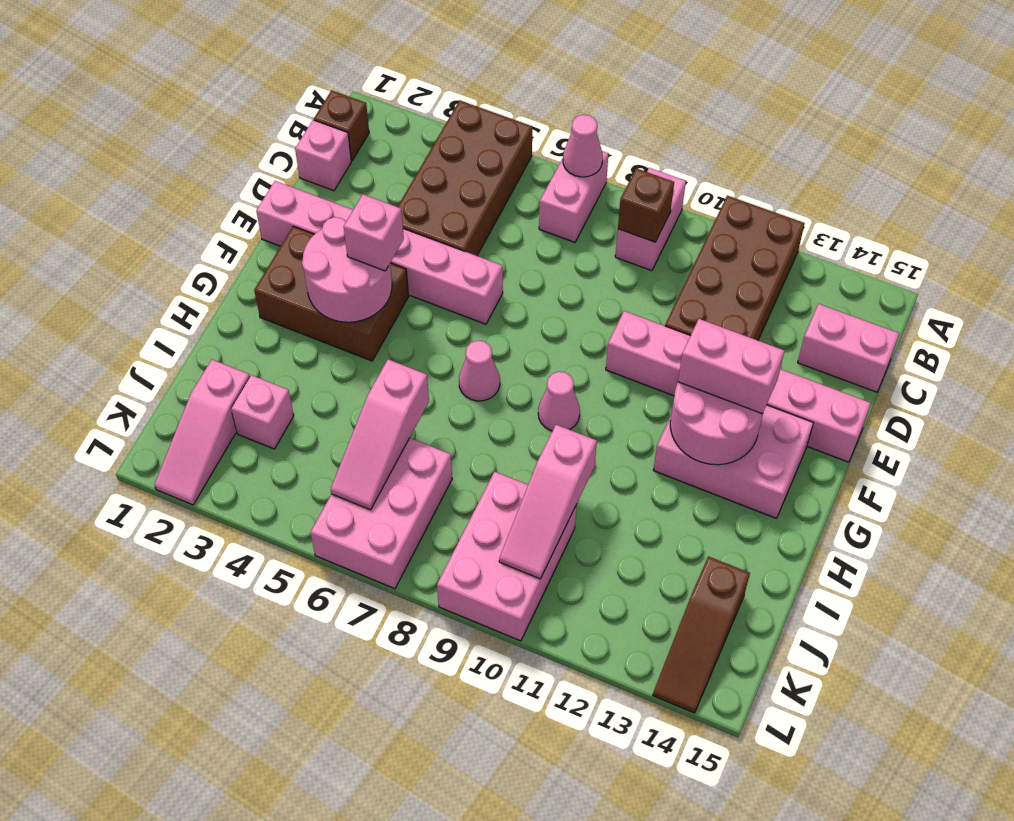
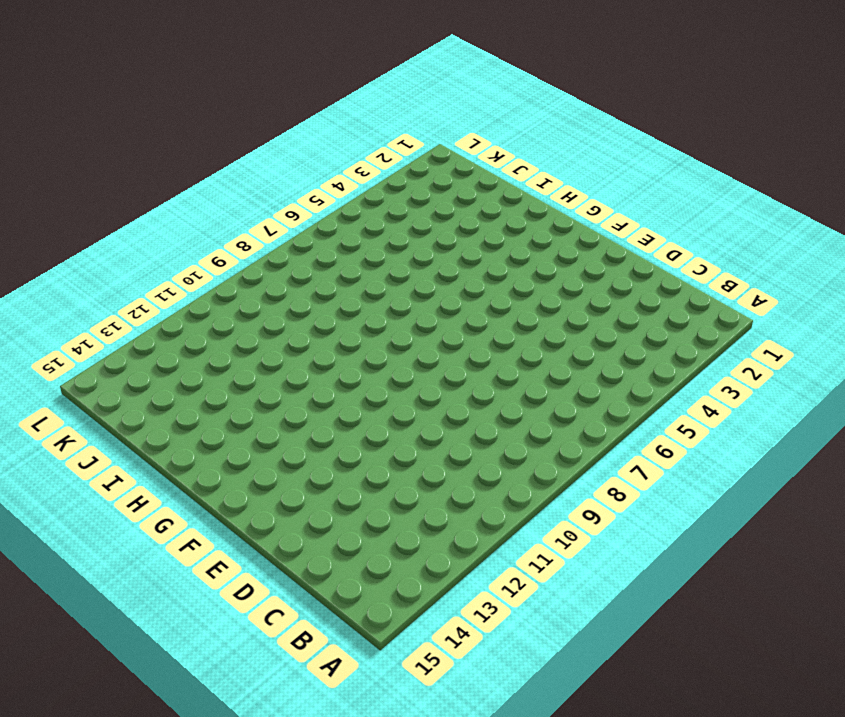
none -> brown 2x4 brick [398,100,532,256]
none -> pink 1x2 brick [539,151,608,242]
none -> pink 1x2 brick [615,168,686,271]

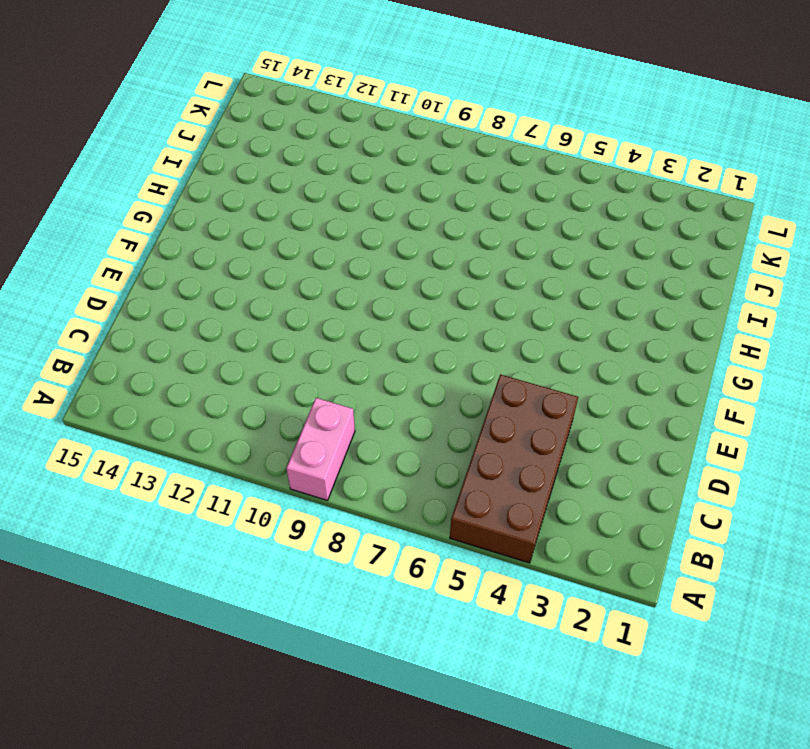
none -> pink 1x2 brick [539,151,608,242]
none -> brown 2x4 brick [665,196,805,340]
none -> brown 1x1 brick [314,90,369,161]

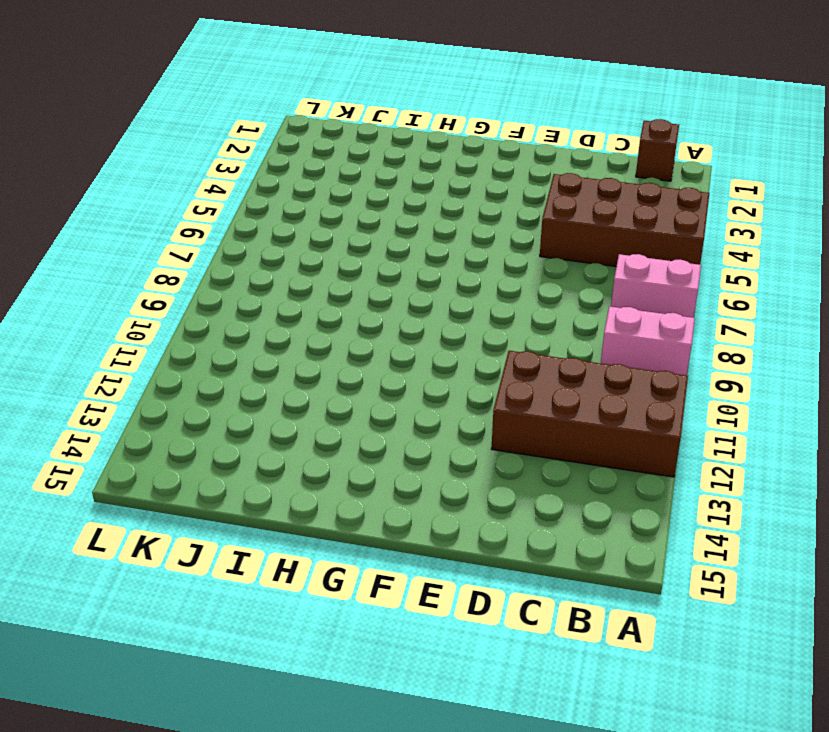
none -> pink 1x1 brick [295,120,351,191]
none -> pink 1x2 brick [798,304,899,392]
none -> pink 1x6 brick [256,181,503,324]

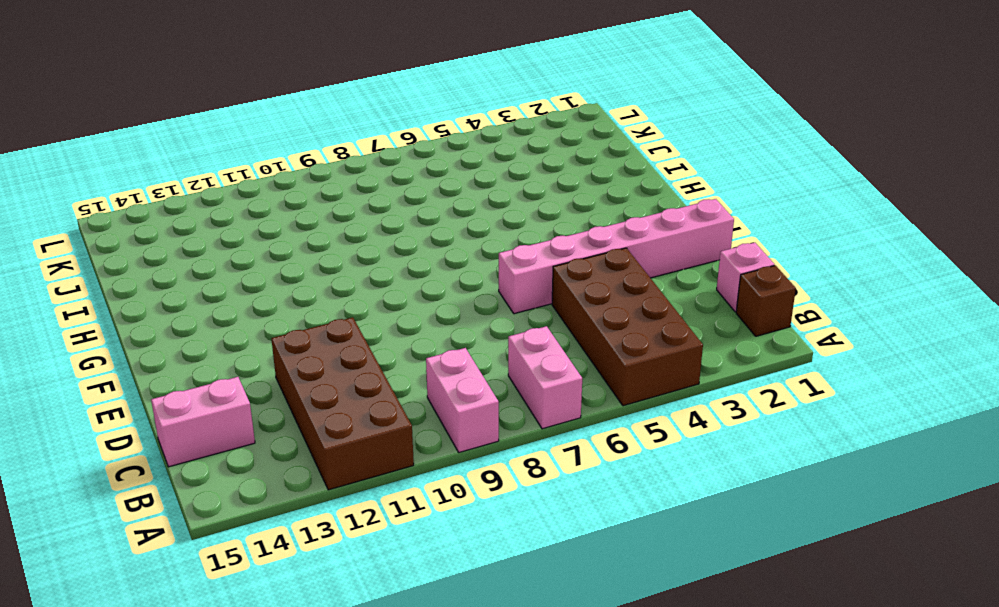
none -> pink 1x6 brick [606,311,871,462]
none -> brown 2x3 brick [254,226,409,361]
none -> pink 2x3 brick [654,405,813,518]

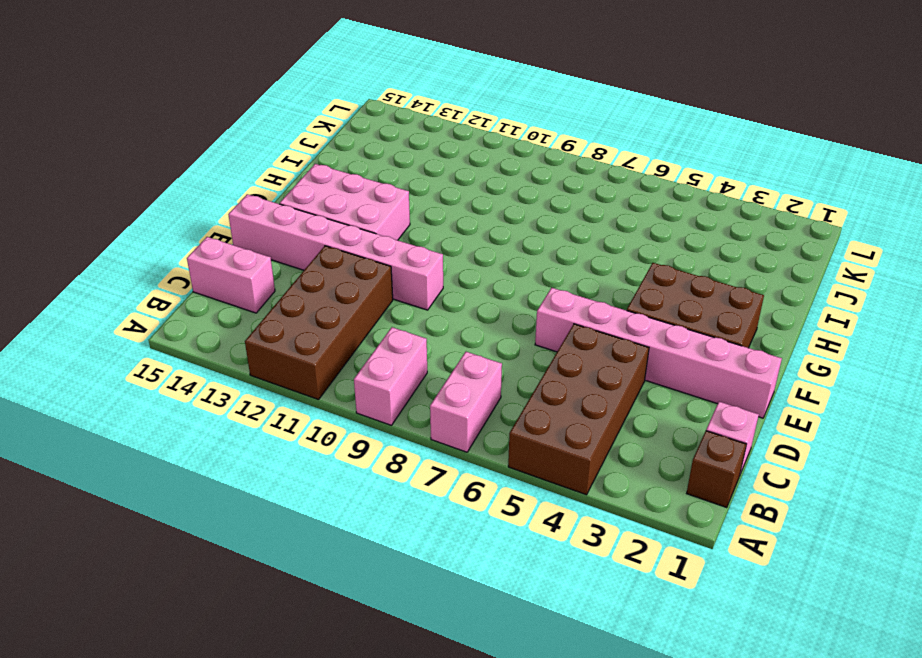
none -> pink 1x1 cone [459,341,500,401]
none -> pink 1x1 cone [538,372,580,431]
none -> pink 1x3 slope [155,360,250,505]

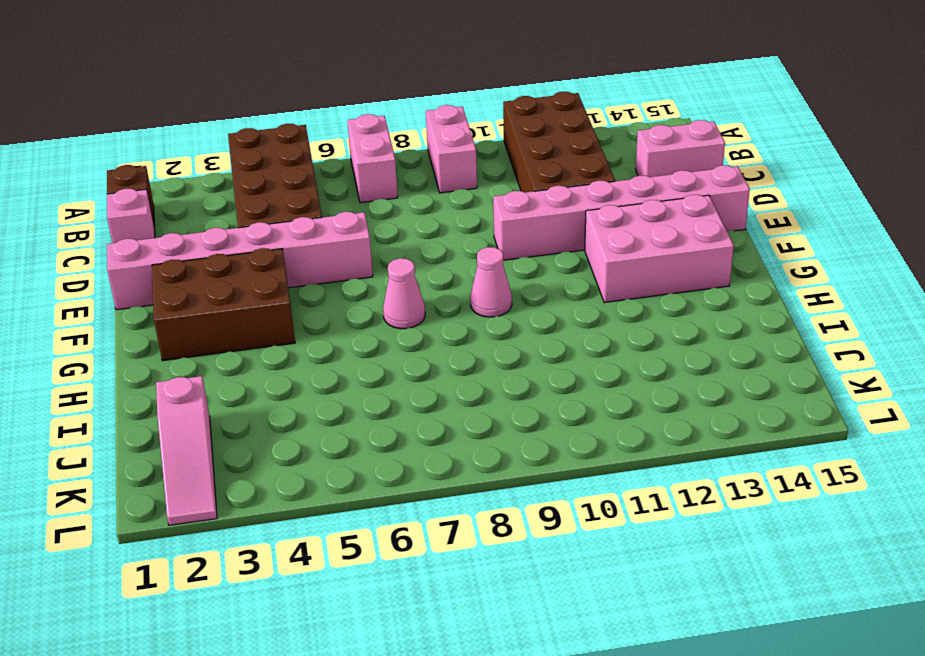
none -> pink 1x1 brick [231,375,294,449]
none -> pink 2x3 brick [310,438,452,589]
none -> pink 2x3 brick [437,472,577,641]

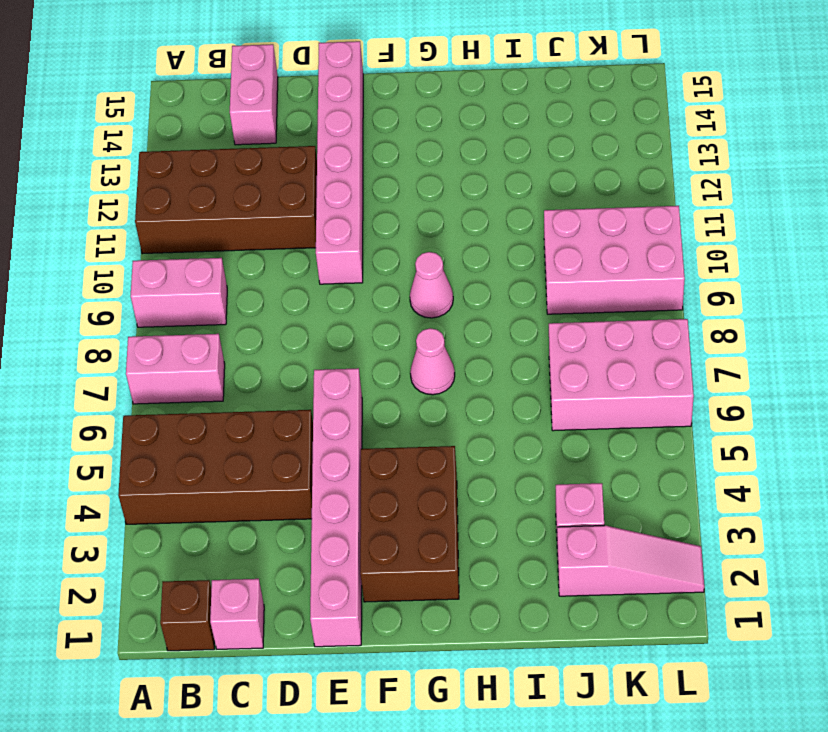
none -> pink 2x3 brick [654,405,813,518]
none -> brown 1x3 slope [653,556,750,713]
none -> pink 1x1 cone [563,115,603,177]

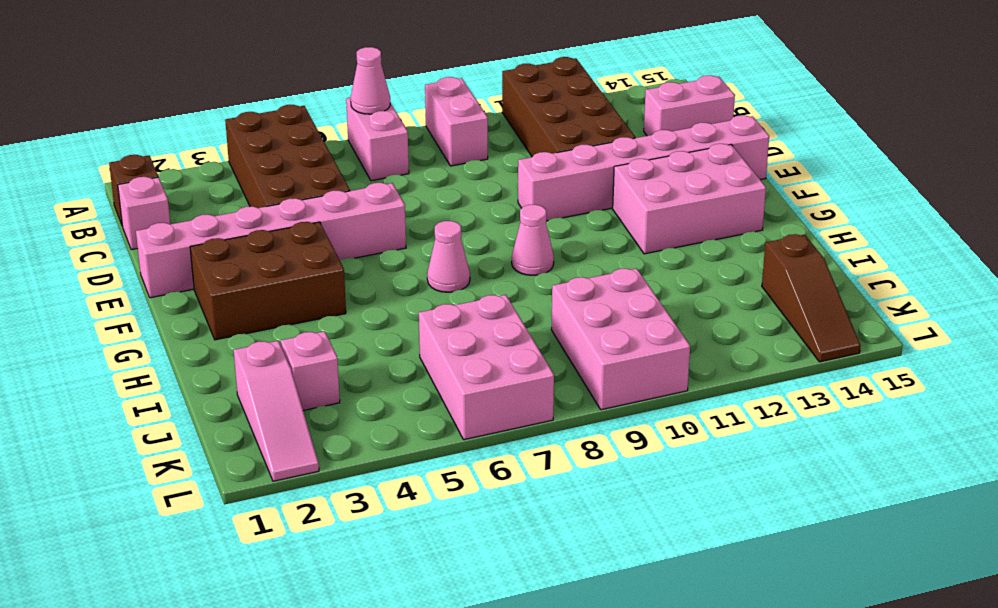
none -> brown 1x1 brick [618,168,674,242]
none -> pink 2x2 round brick [302,217,392,322]
none -> pink 2x2 round brick [670,382,763,465]

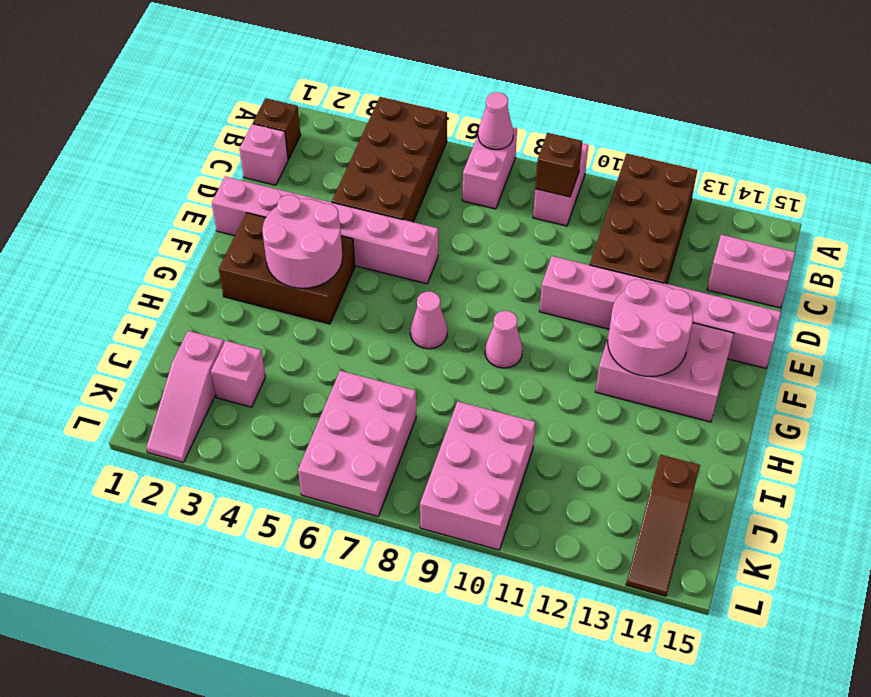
none -> pink 1x3 slope [331,359,429,510]
none -> pink 1x3 slope [499,425,597,579]
none -> pink 1x1 brick [344,194,404,271]

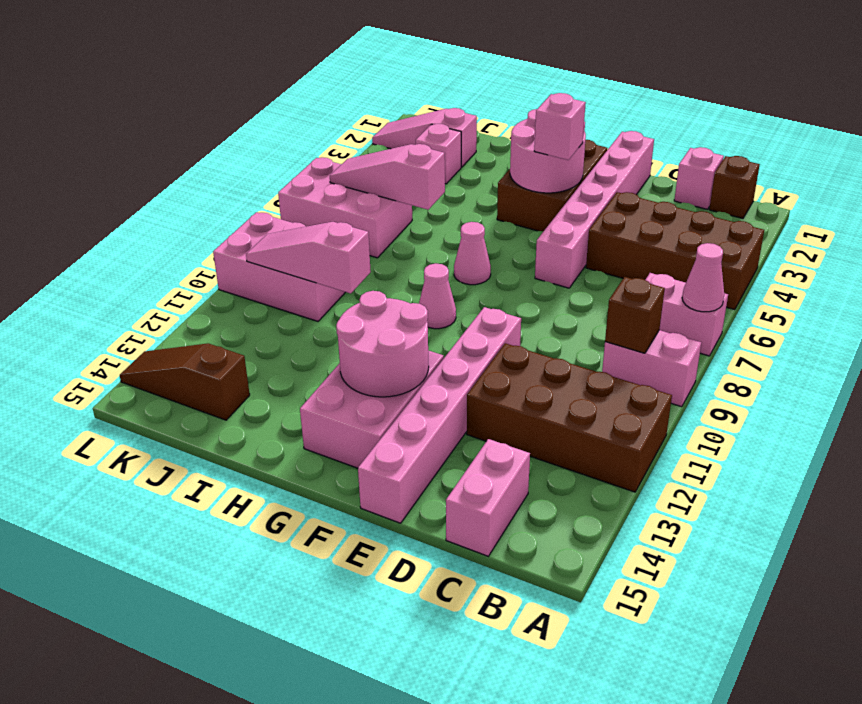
none -> pink 1x2 brick [678,319,784,414]

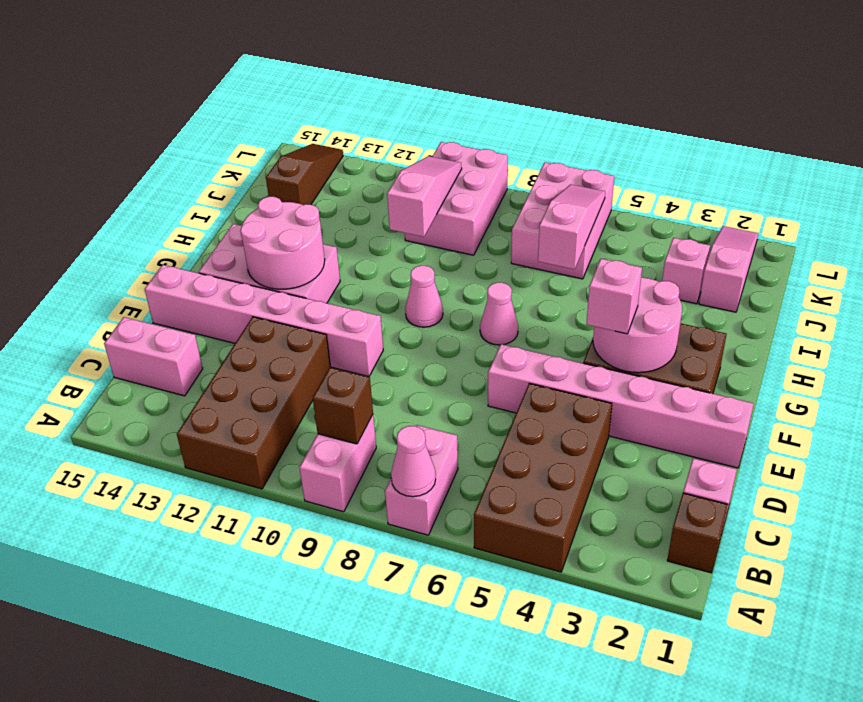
none -> pink 1x2 brick [678,319,784,414]

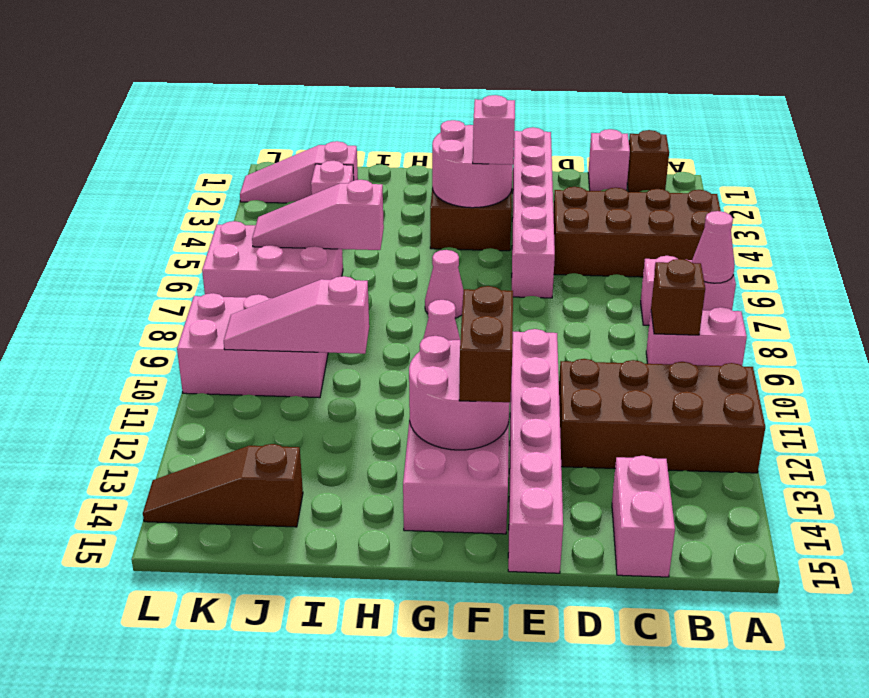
brown 1x2 brick [459,286,513,402] -> pink 1x2 brick [678,319,784,414]

